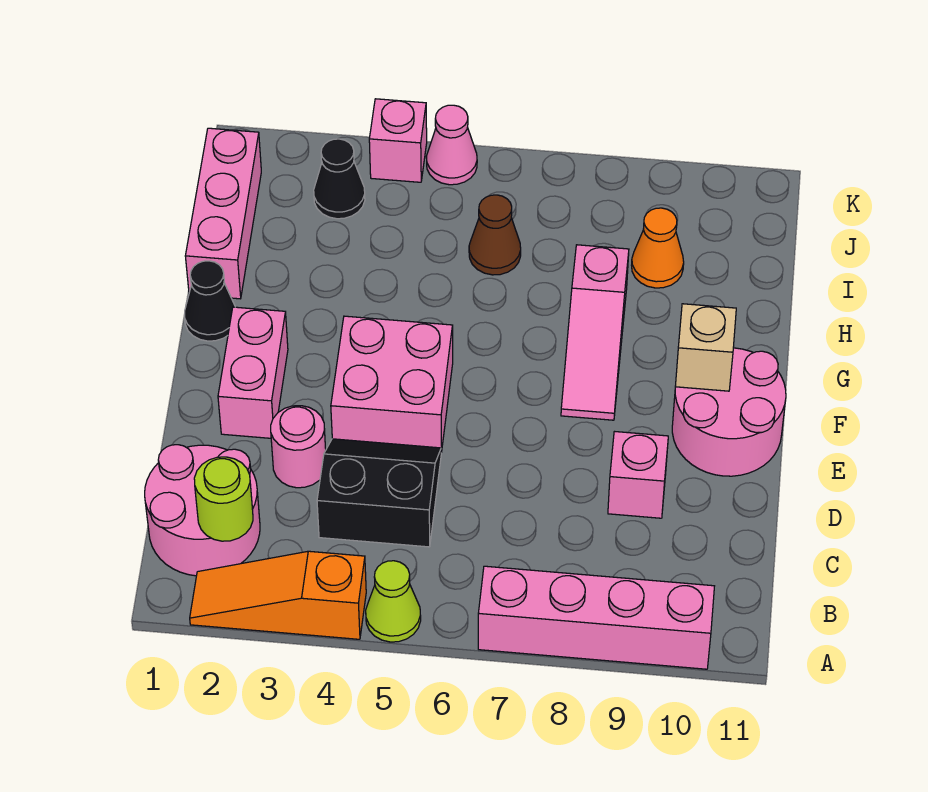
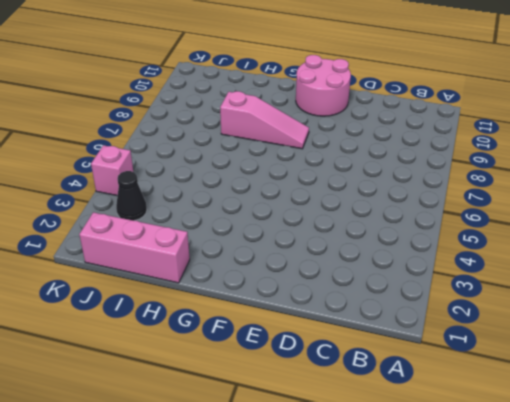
none -> orange 1x3 slope [190,551,366,639]
none -> lime 1x1 cone [366,561,421,642]
none -> pink 1x4 brick [478,566,714,669]

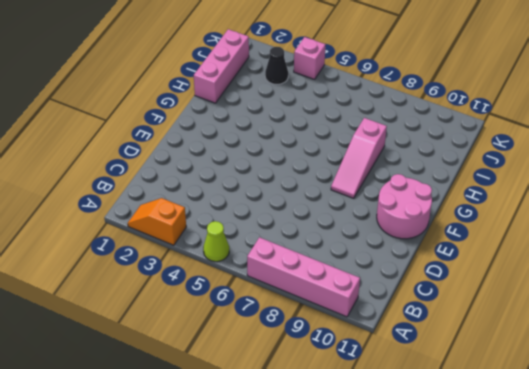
orange 1x2 slope [128,198,186,245] -> orange 1x3 slope [190,551,366,639]
none -> pink 2x2 round brick [145,445,260,576]
none -> black 2x2 slope [317,439,441,547]
none -> pink 1x1 round brick [271,406,326,488]

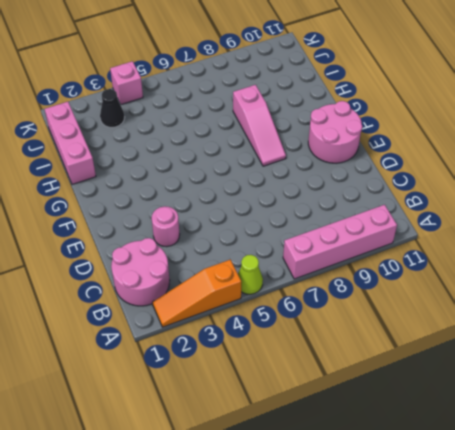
none -> black 2x2 slope [317,439,441,547]
none -> pink 1x1 brick [608,432,668,518]
none -> pink 1x2 brick [218,307,288,438]

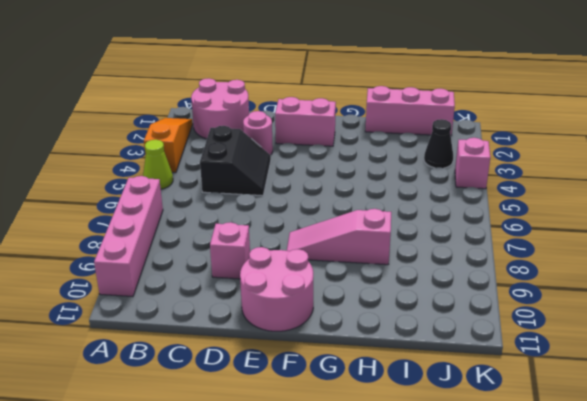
none -> pink 2x2 brick [331,316,453,452]
none -> black 1x1 cone [185,261,235,341]
none -> brown 1x1 cone [469,195,521,275]

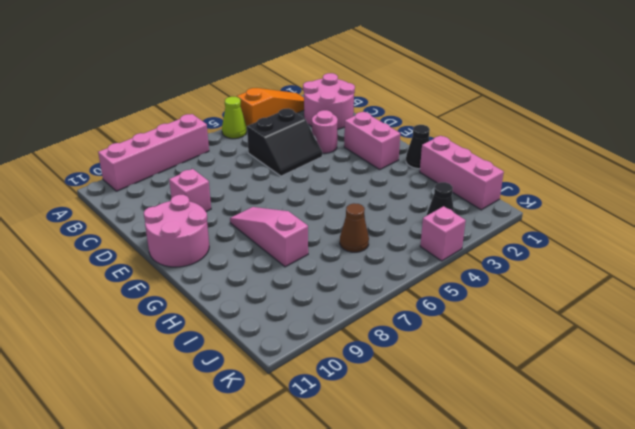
none -> pink 2x2 brick [331,316,453,452]
none -> orange 1x1 cone [632,208,684,288]
none -> pink 1x1 cone [426,105,477,185]

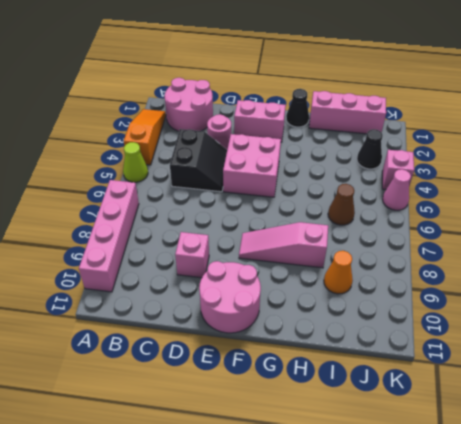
none -> lime 1x1 round brick [194,457,253,541]
none -> tan 1x1 brick [675,304,736,391]

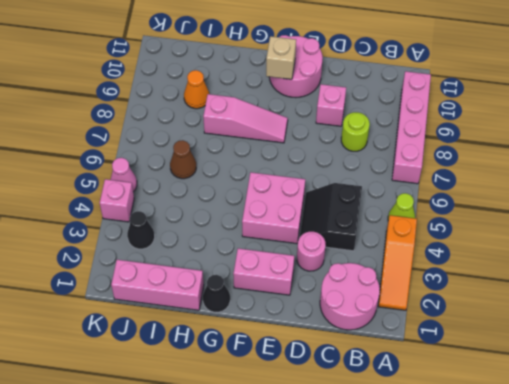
lime 1x1 round brick [341,112,370,151] -> lime 1x1 round brick moved to [194,457,253,541]

